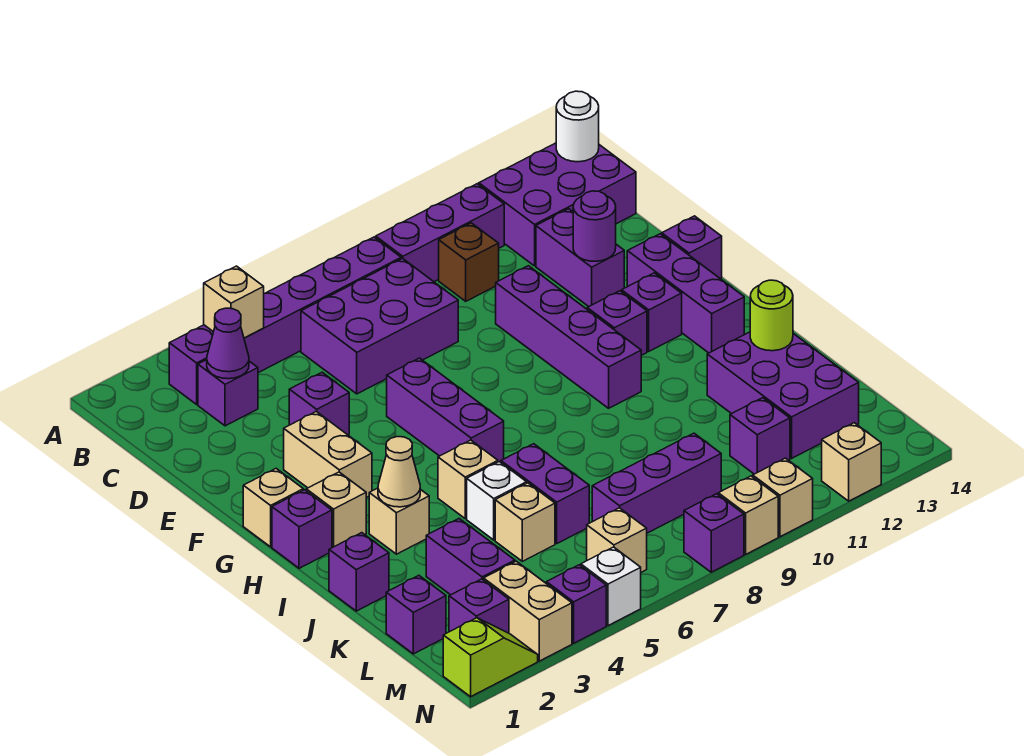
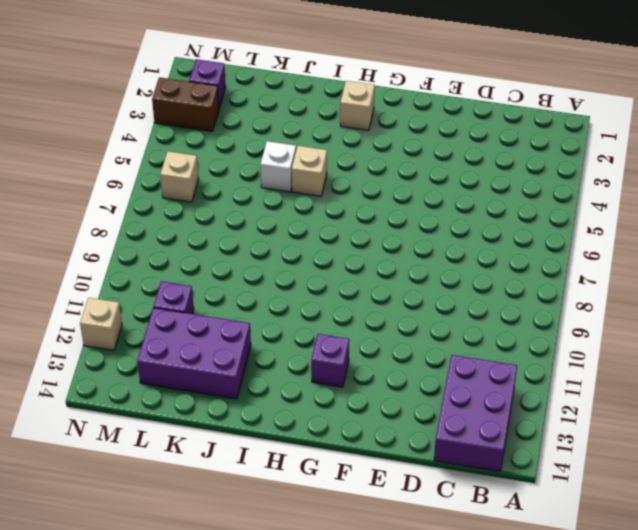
brown 1x2 brick [152,77,219,131] -> tan 1x2 brick [484,561,572,661]
none -> purple 1x6 brick [169,237,401,404]
none -> purple 1x3 brick [376,184,504,282]
none -> purple 1x1 brick [198,360,258,426]
none -> purple 2x3 brick [301,259,458,394]

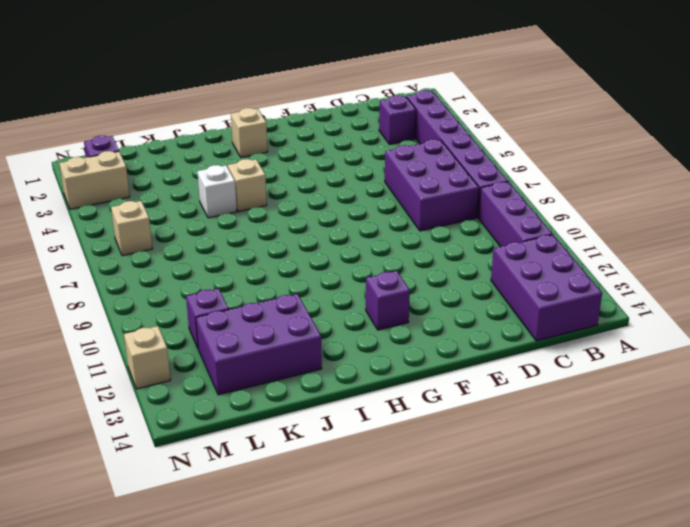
none -> brown 1x1 brick [439,223,499,301]
none -> purple 1x2 brick [536,209,624,307]
none -> purple 1x1 brick [289,372,349,435]
none -> purple 1x4 brick [496,266,641,408]

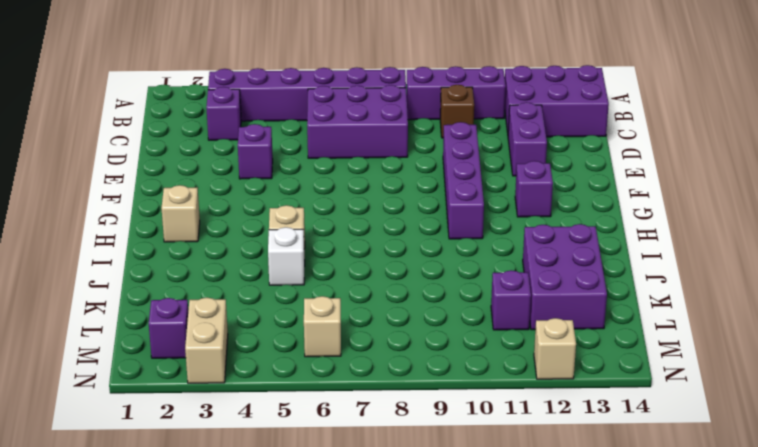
none -> tan 1x2 brick [284,411,372,498]
none -> purple 1x3 brick [387,358,504,462]
none -> purple 1x3 brick [627,234,744,353]
none -> purple 1x1 brick [662,216,722,278]

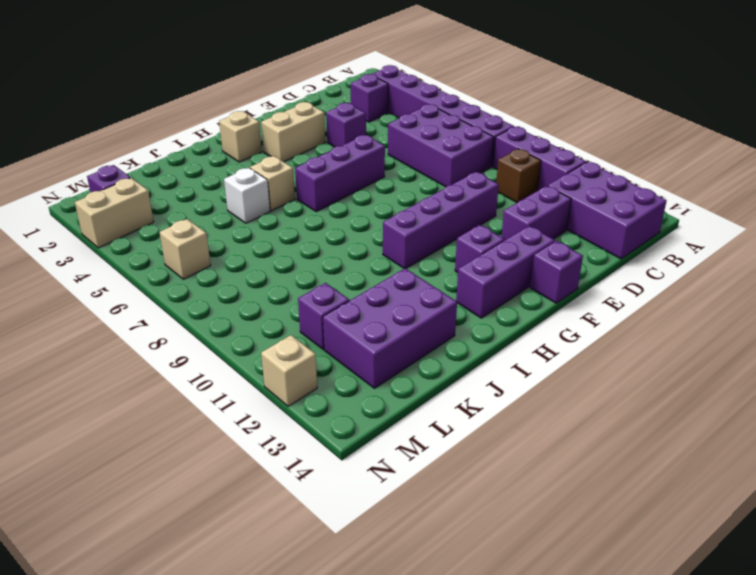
none -> tan 1x1 brick [243,469,303,547]
none -> purple 1x1 brick [587,291,647,355]
none -> purple 1x1 brick [272,490,332,568]
none -> tan 1x1 brick [369,488,429,554]

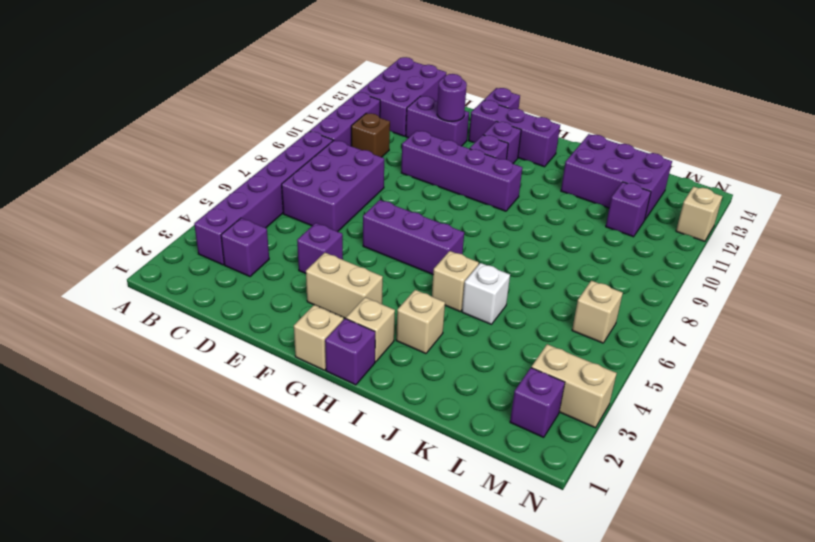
none -> purple 1x1 brick [329,533,389,611]
none -> purple 1x2 brick [501,444,589,543]
none -> purple 1x2 brick [426,519,515,595]
none -> tan 1x1 brick [495,483,555,561]

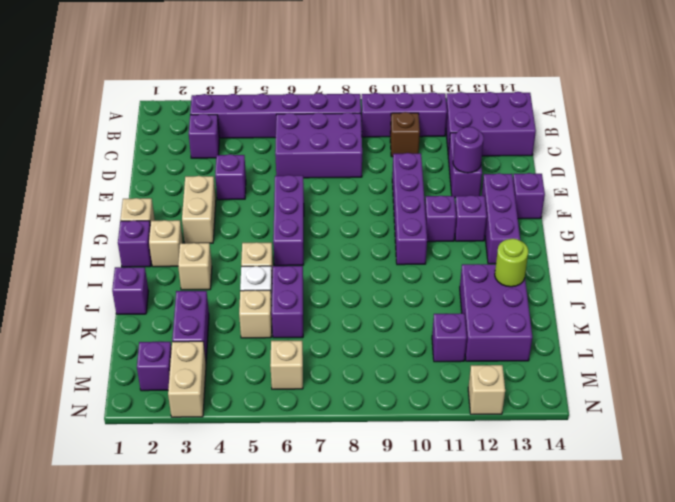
none -> purple 1x1 brick [386,575,446,654]
none -> purple 1x3 brick [592,433,721,533]
none -> lime 1x2 slope [443,618,538,697]
none -> purple 1x1 brick [546,565,606,643]

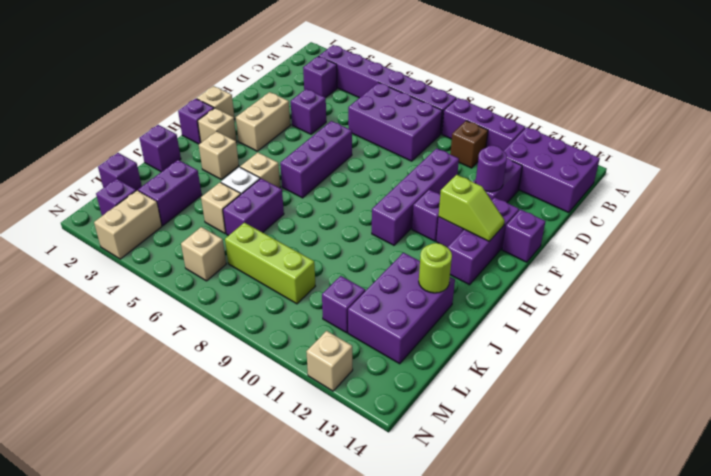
lime 1x2 slope [438,175,505,241] -> lime 1x2 slope moved to [443,618,538,697]
lime 1x3 brick [225,223,315,304] -> purple 1x3 brick [592,433,721,533]
none -> purple 1x1 brick [546,565,606,643]
none -> white 1x1 brick [581,547,641,626]
none -> purple 1x1 brick [684,494,744,572]
none -> tan 1x1 brick [718,476,778,554]

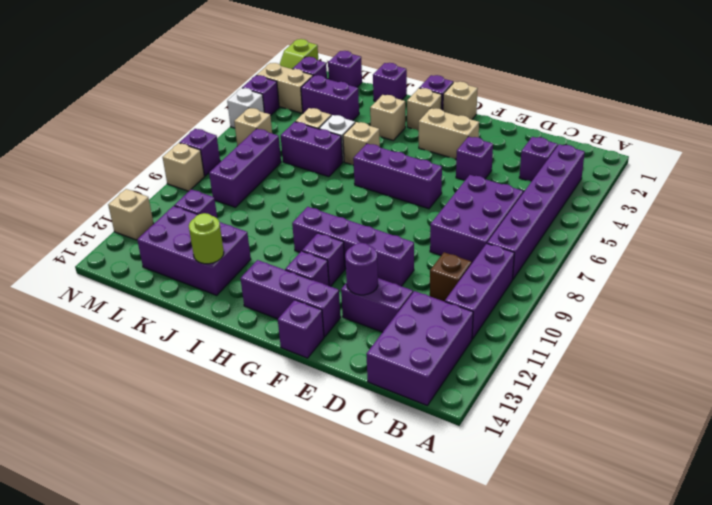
none -> tan 1x1 brick [753,458,813,537]
none -> tan 1x1 brick [204,266,264,338]
none -> white 1x1 round brick [556,91,599,162]
none -> purple 1x1 cone [207,308,249,379]

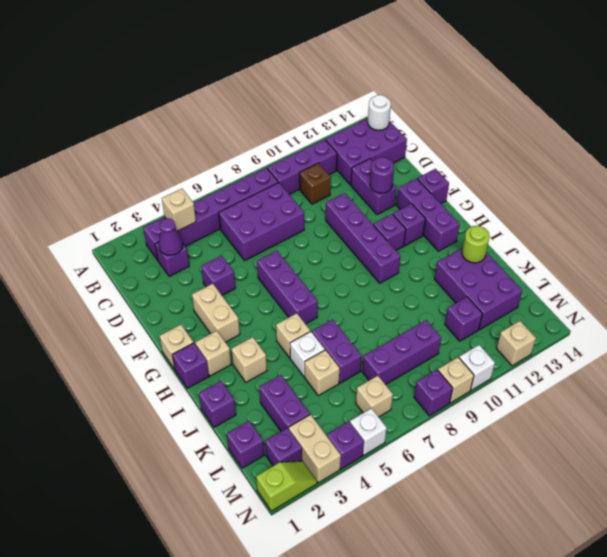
white 1x1 brick [459,345,495,390] -> tan 1x1 brick [753,458,813,537]
none -> tan 1x1 cone [378,437,420,507]

